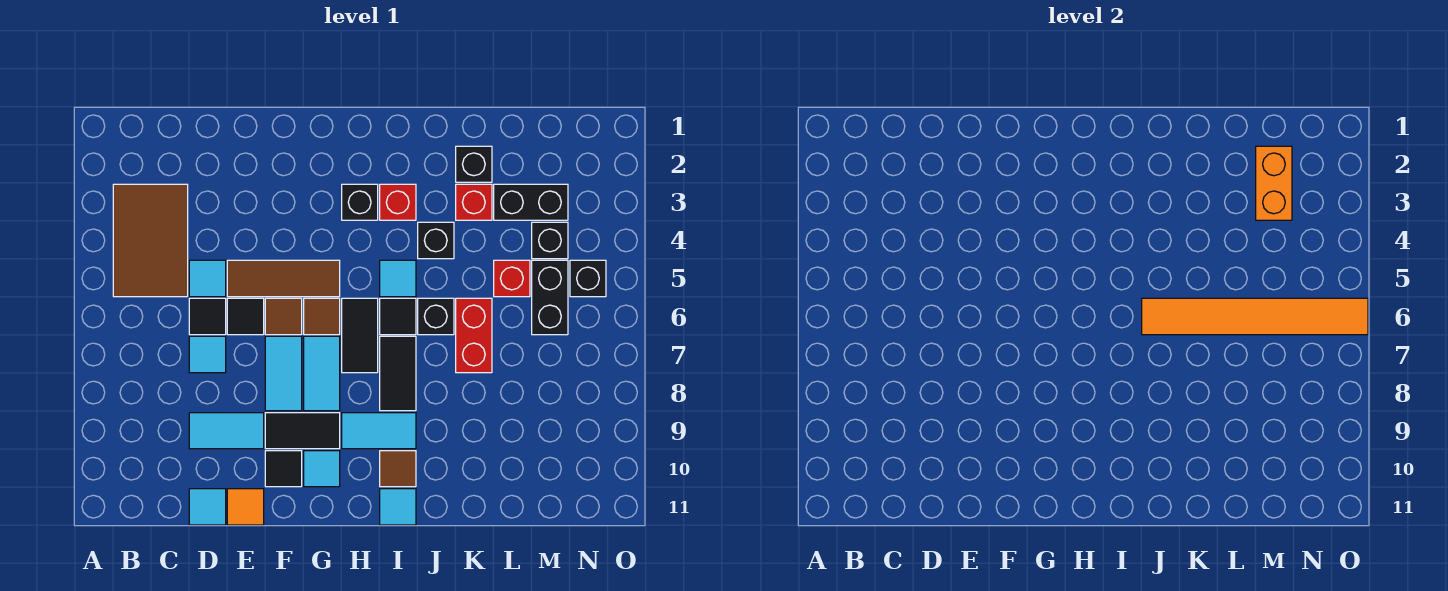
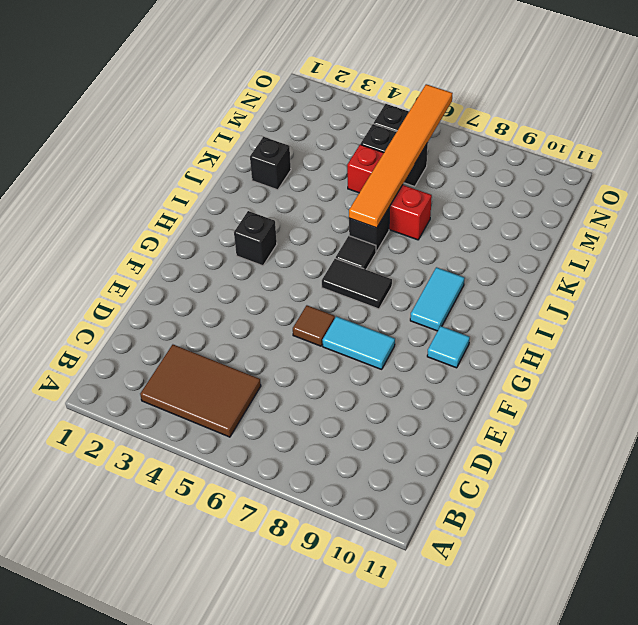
none -> cyan 1x1 tile [189,260,226,297]
none -> black 1x1 tile [189,298,226,335]
none -> cyan 1x1 tile [189,336,226,373]
none -> cyan 1x2 tile [189,413,264,449]

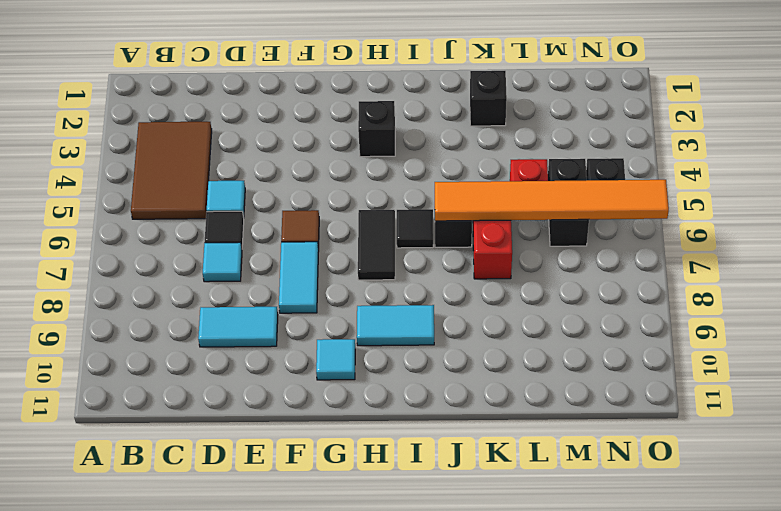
none -> cyan 1x1 tile [189,489,226,525]
none -> brown 1x3 tile [227,260,340,297]
none -> black 1x1 tile [227,298,264,335]
none -> orange 1x1 tile [227,489,264,525]

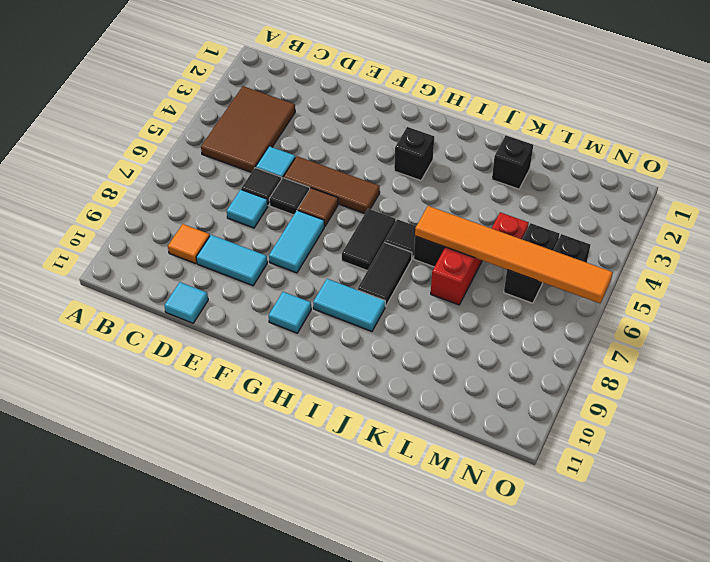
orange 1x1 tile [168,224,210,264] -> orange 1x1 tile moved to [227,489,264,525]
none -> black 1x2 tile [265,413,340,449]
none -> black 1x1 tile [265,451,302,487]
none -> brown 1x1 tile [304,298,340,335]
none -> cyan 1x2 tile [304,336,340,411]

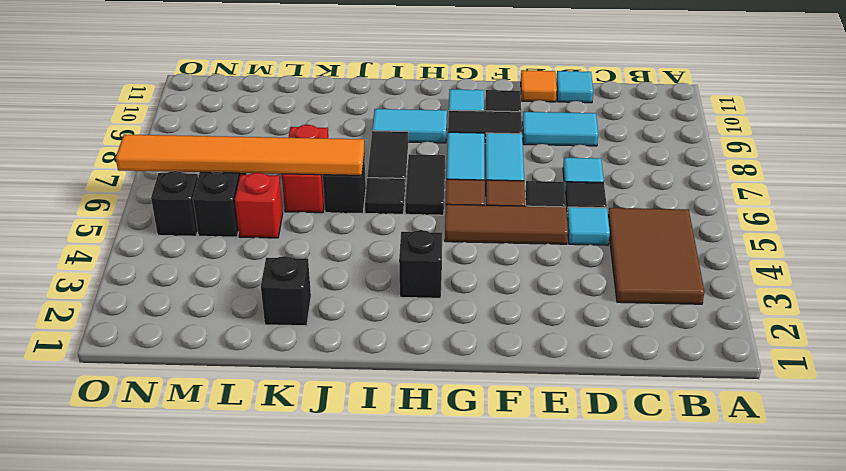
none -> red 1x1 brick [380,184,416,220]
none -> cyan 1x1 tile [380,260,416,297]
none -> brown 1x1 tile [380,451,416,487]
none -> cyan 1x1 tile [380,489,416,525]

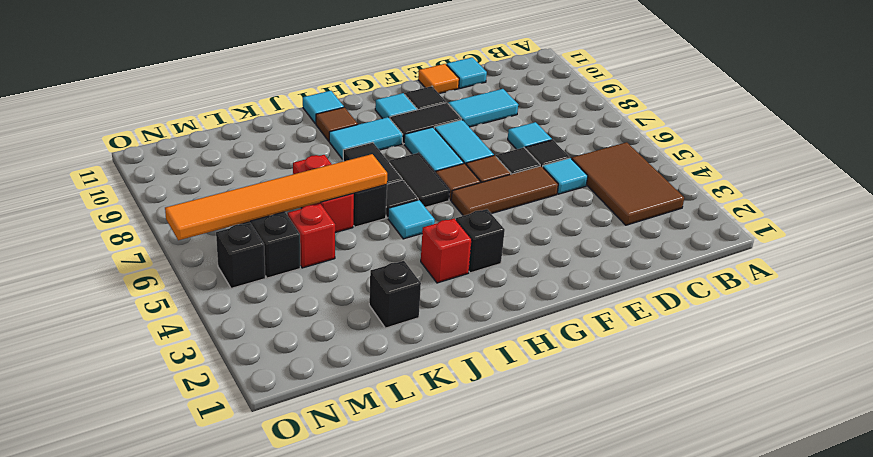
none -> black 1x1 brick [418,222,454,259]
none -> red 1x1 brick [456,184,492,220]
none -> black 1x2 brick [494,184,568,220]
none -> black 1x1 brick [532,222,568,259]

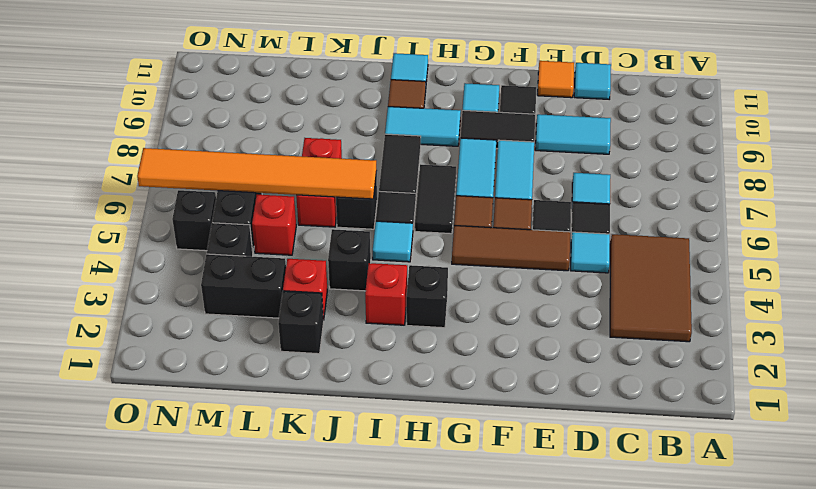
none -> orange 1x2 brick [1256,146,1292,220]

